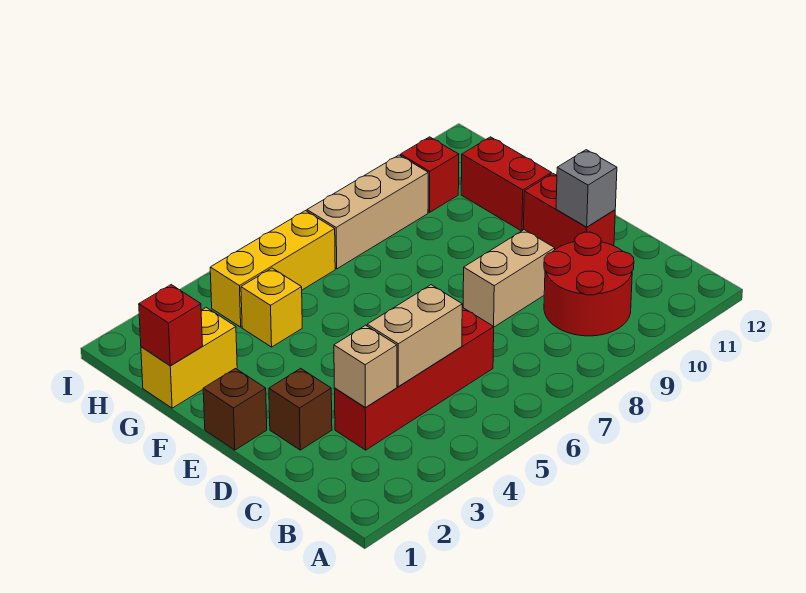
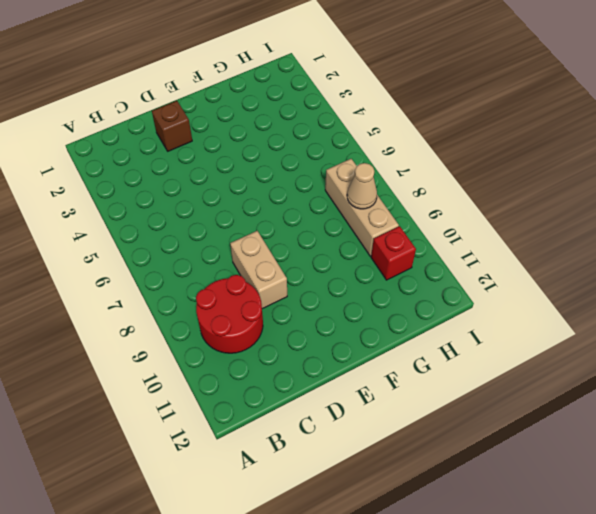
tan 1x1 cone [347,163,377,209] -> none
none -> red 1x4 brick [334,308,494,450]
none -> red 1x2 brick [523,174,615,249]
none -> brown 1x1 brick [203,369,267,450]

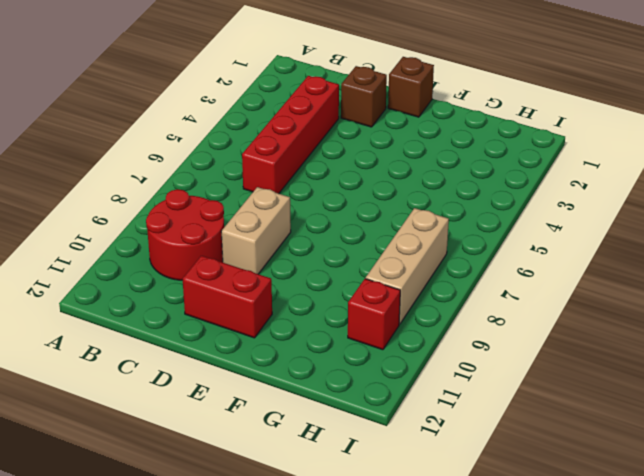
none -> red 1x2 brick [461,137,551,231]
none -> yellow 1x2 brick [141,308,237,408]
none -> yellow 1x1 brick [241,268,302,347]

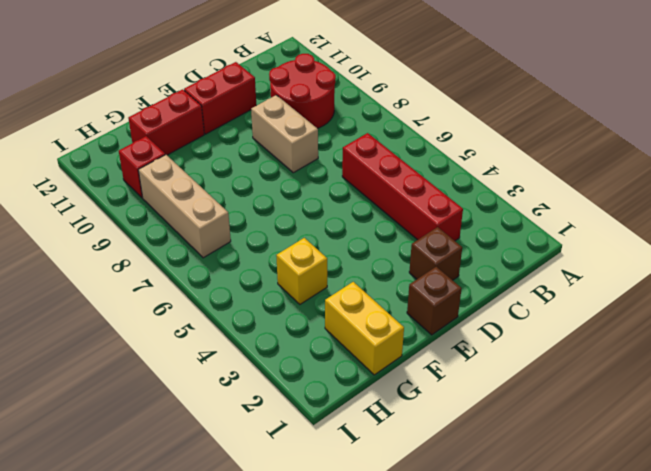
none -> yellow 1x3 brick [210,211,335,327]
none -> tan 1x1 brick [334,325,397,407]
none -> tan 1x2 brick [367,285,462,387]

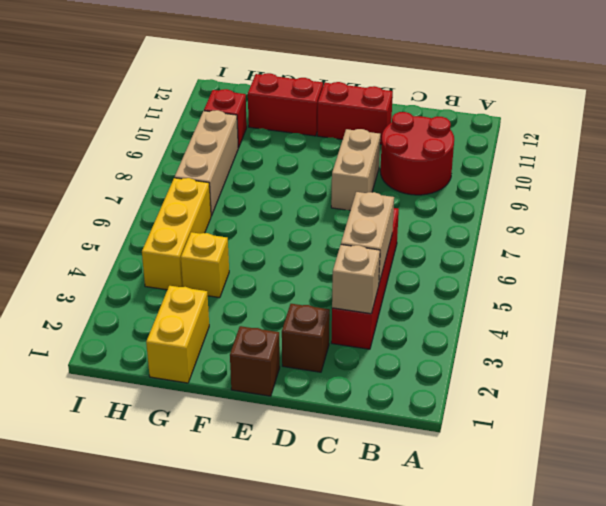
none -> grey 1x1 brick [556,150,617,227]
none -> red 1x1 brick [139,285,203,366]

